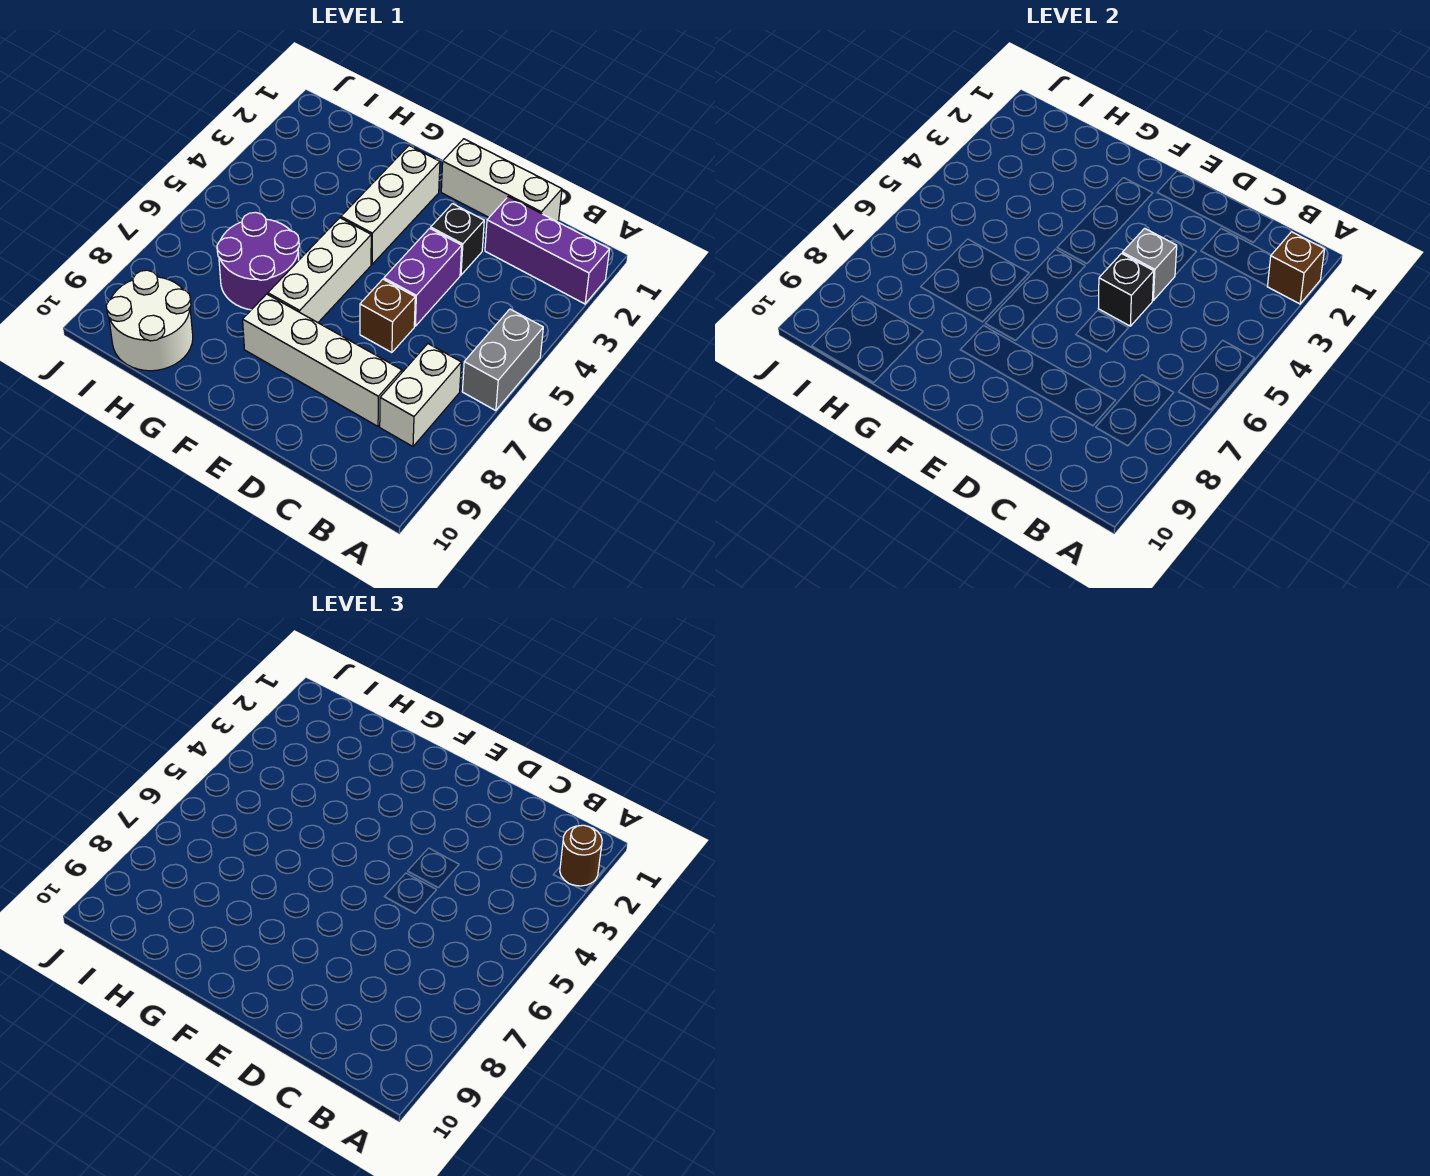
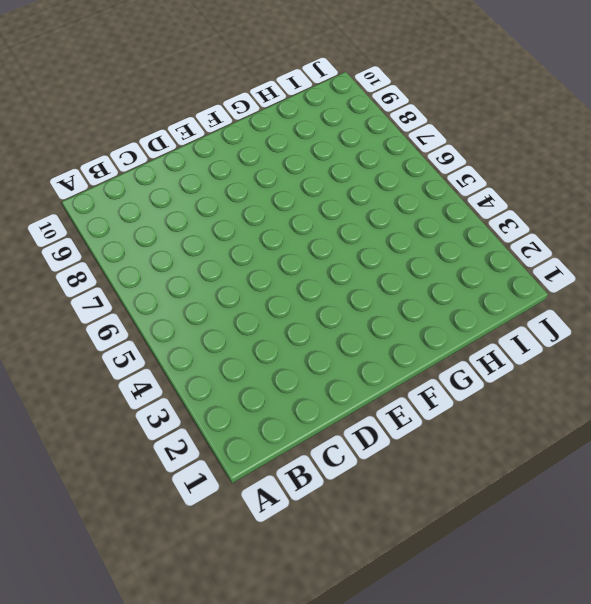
none -> purple 1x3 brick [485,197,610,304]
none -> grey 1x2 brick [462,309,543,411]
none -> white 1x2 brick [380,344,461,447]

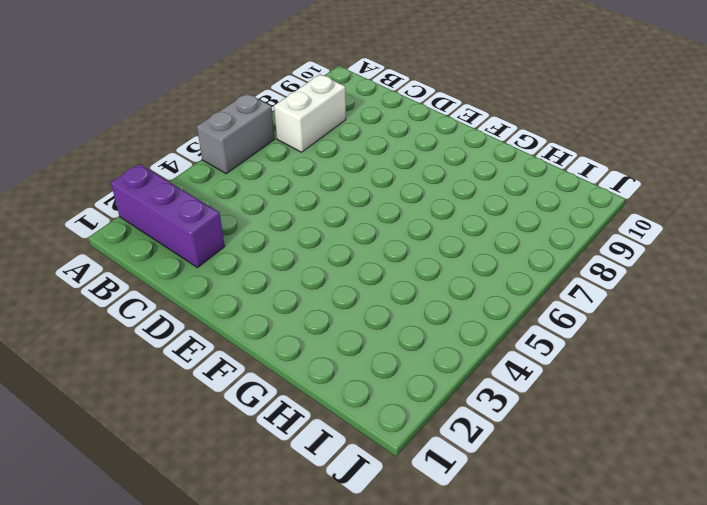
none -> white 1x3 brick [441,139,562,222]
none -> white 1x4 brick [243,294,402,426]
none -> black 1x1 brick [431,204,484,275]

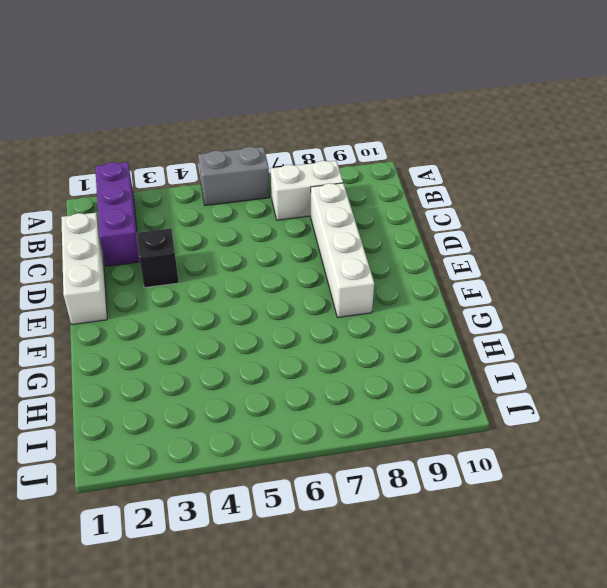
none -> purple 1x2 brick [384,228,462,326]
none -> brown 1x1 brick [360,279,415,353]
none -> white 1x3 brick [341,146,440,264]

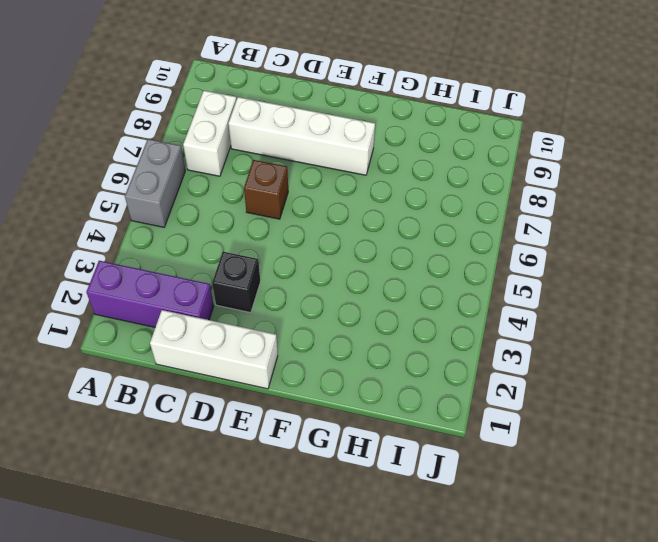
none -> purple 1x2 brick [384,228,462,326]
none -> white 1x3 brick [341,146,440,264]
none -> white 1x3 brick [268,218,371,322]

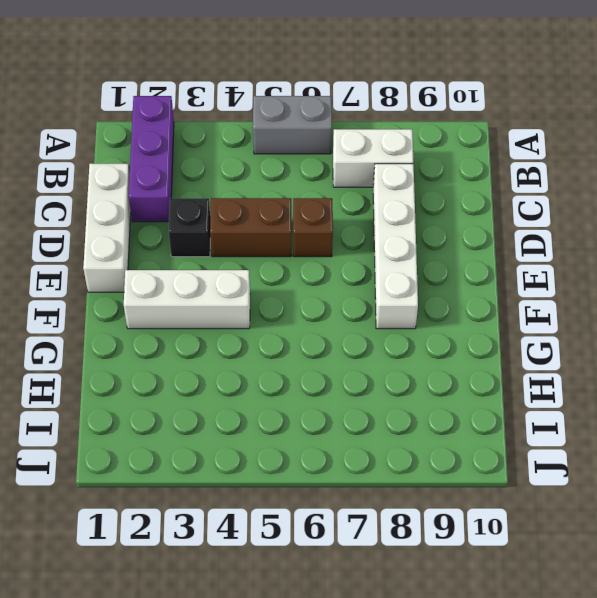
brown 1x2 brick [210,198,291,257] -> purple 1x2 brick [384,228,462,326]
none -> white 1x3 brick [268,218,371,322]
none -> purple 2x2 round brick [217,212,299,310]
none -> white 2x2 round brick [106,270,193,371]

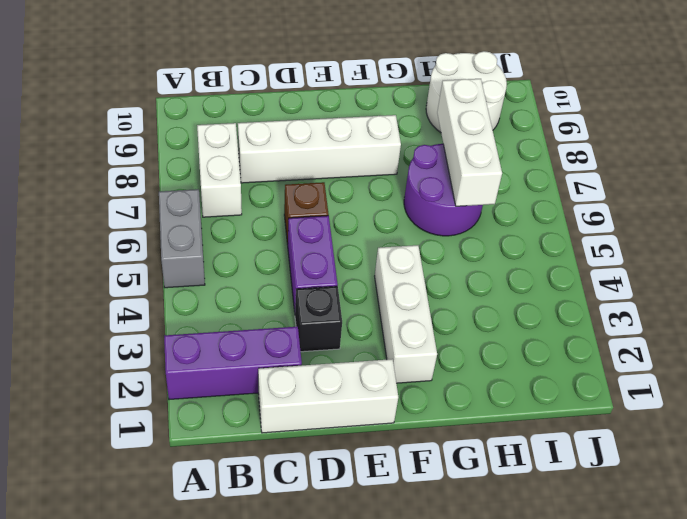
white 1x3 brick [437,79,502,206] -> white 1x3 brick moved to [268,218,371,322]
none -> brown 1x1 brick [1267,232,1325,304]
none -> grey 1x1 brick [1122,228,1177,300]
none -> black 1x1 brick [1098,254,1154,326]

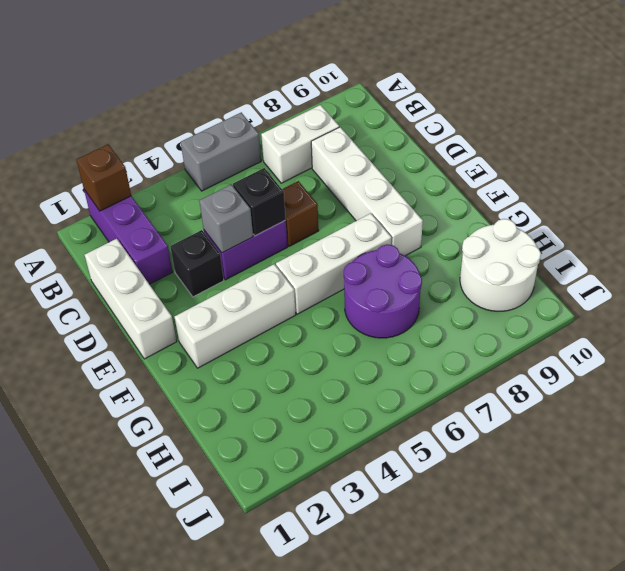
none -> brown 1x1 round brick [560,825,602,886]

